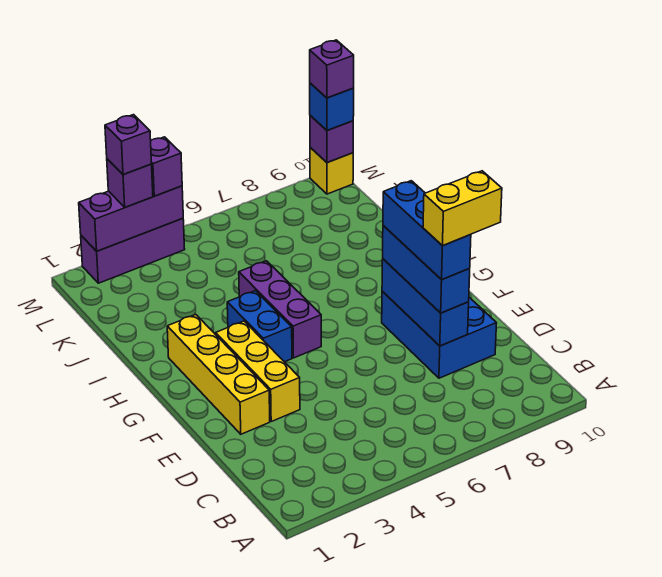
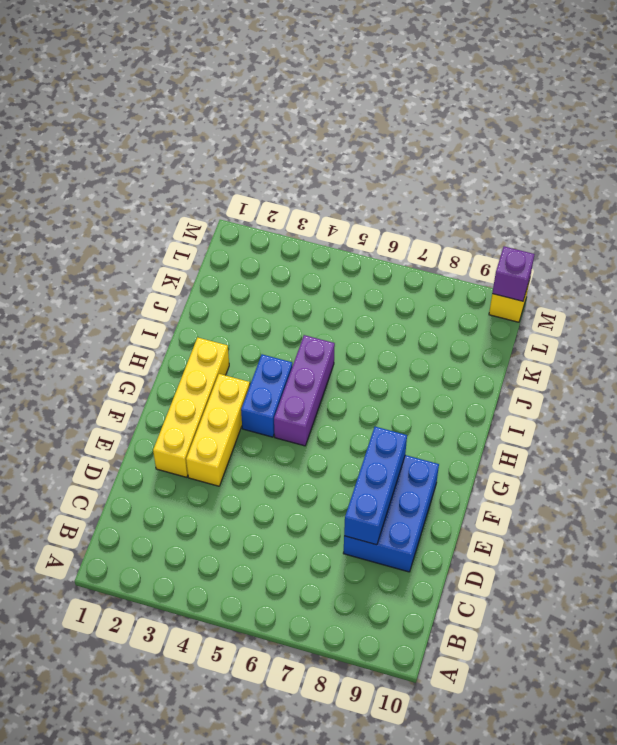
none -> purple 1x3 brick [81,218,185,283]
none -> purple 1x3 brick [79,186,183,251]
none -> blue 1x3 brick [383,226,470,313]

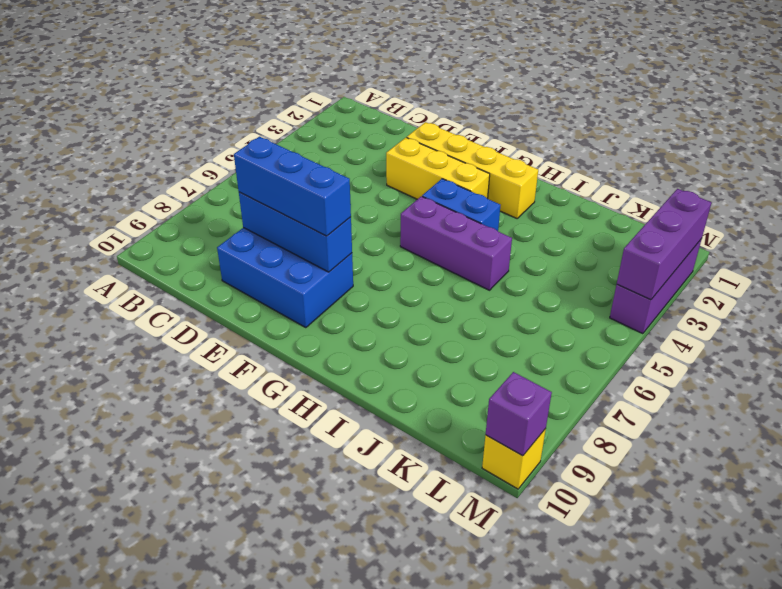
none -> purple 1x1 brick [107,159,153,207]
none -> purple 1x1 brick [151,137,182,196]
none -> blue 1x1 brick [310,83,354,130]

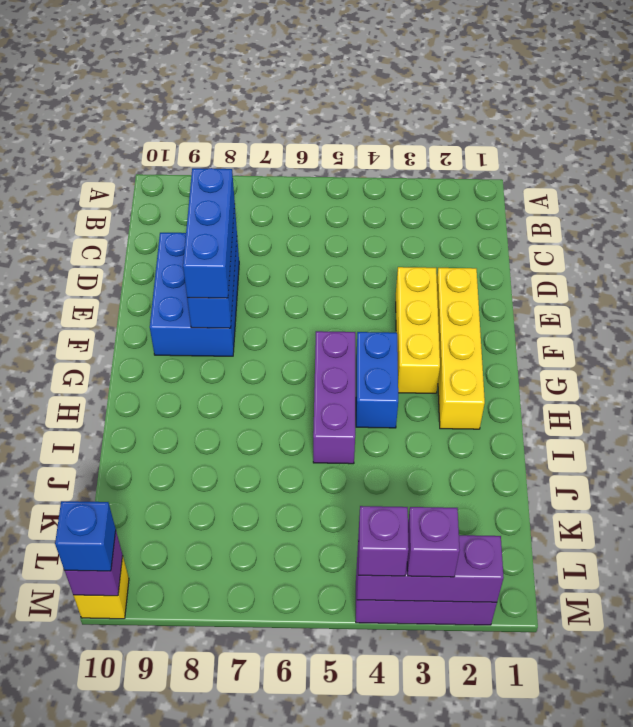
none -> blue 1x3 brick [383,181,471,280]
none -> purple 1x1 brick [105,115,152,175]
none -> purple 1x1 brick [310,40,354,98]

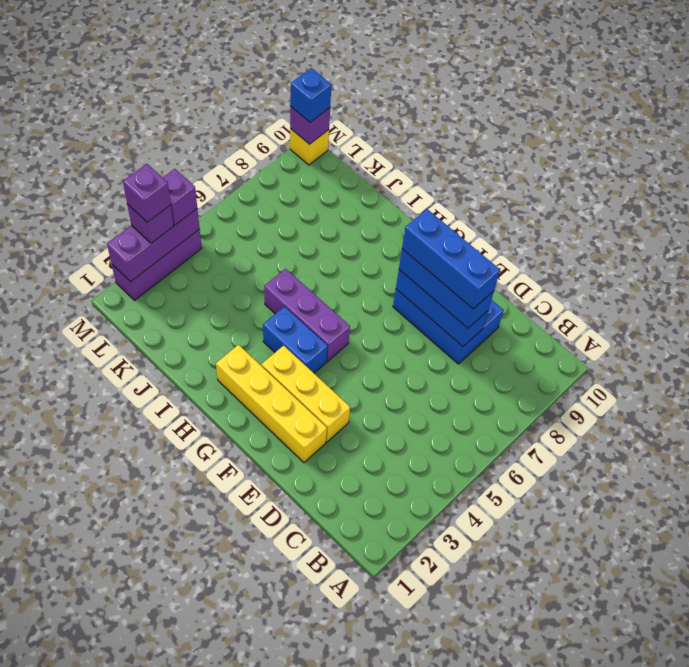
none -> purple 1x1 brick [310,40,354,98]
none -> yellow 1x2 brick [423,171,502,246]

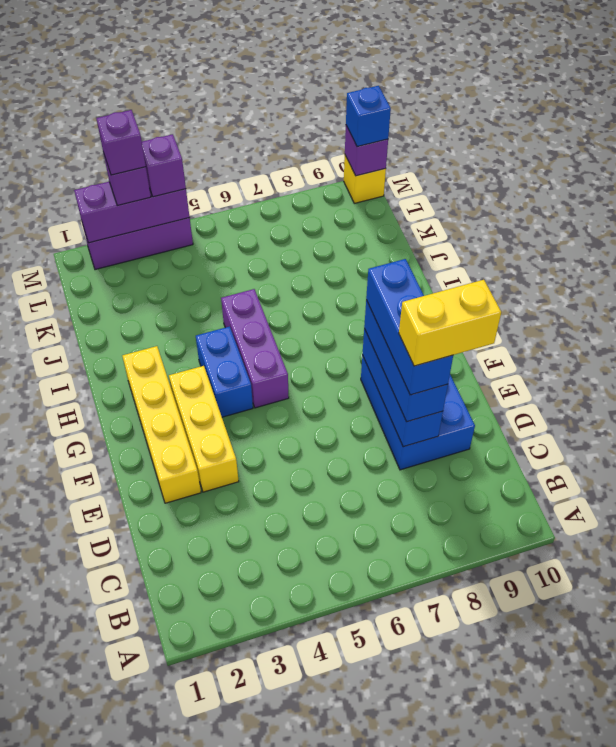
none -> purple 1x1 brick [310,40,354,98]

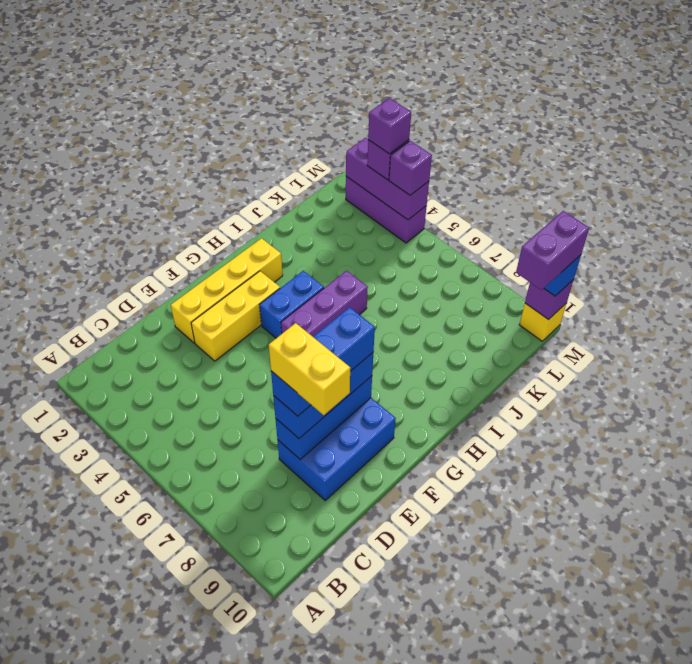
purple 1x2 brick [516,211,589,290] -> purple 1x1 brick [310,40,354,98]

